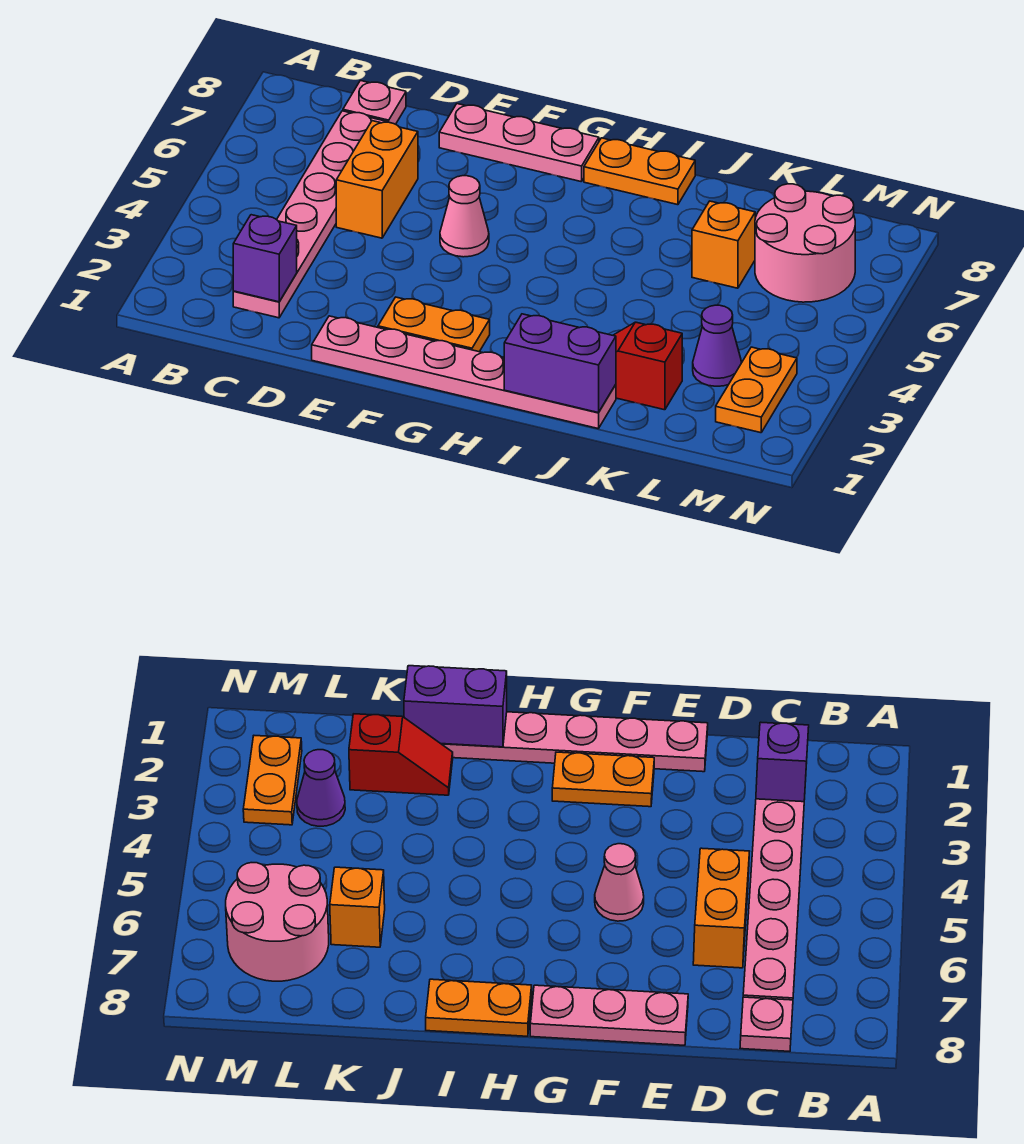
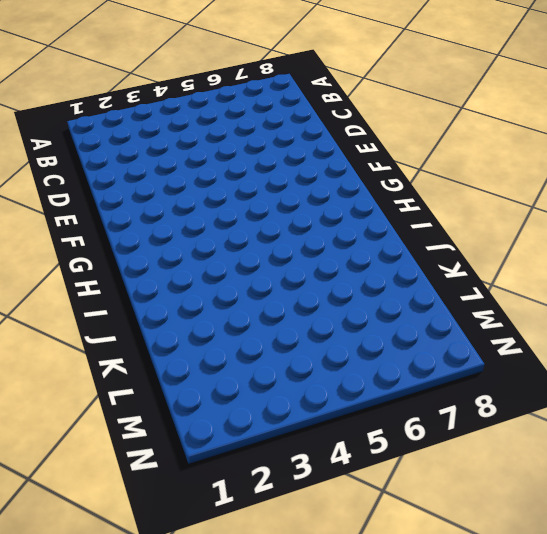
none -> pink 1x6 plate [233,111,387,318]
none -> pink 1x1 plate [343,81,406,124]
none -> orange 1x2 brick [336,121,418,238]

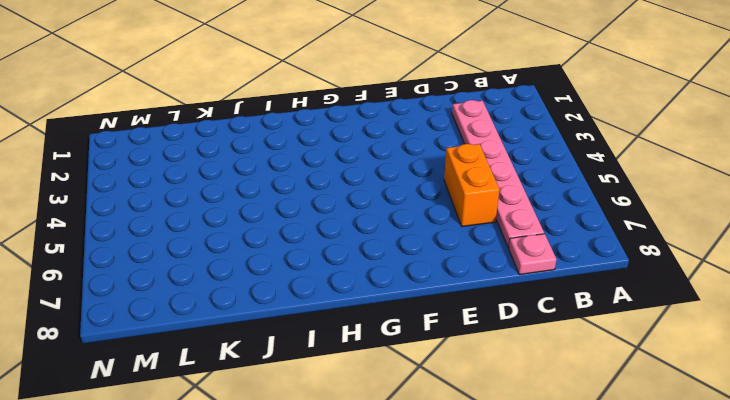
none -> pink 1x6 plate [312,316,616,429]
none -> pink 1x3 plate [439,104,599,182]
none -> orange 1x2 plate [378,297,490,352]

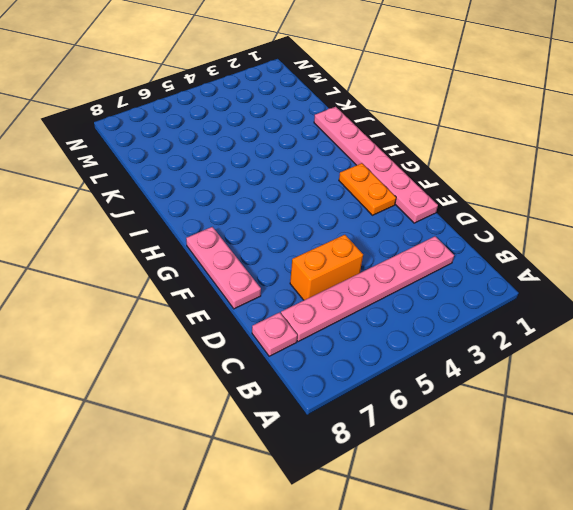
none -> pink 1x1 cone [440,176,489,257]
none -> orange 1x2 plate [584,138,695,205]
none -> red 1x2 slope [613,322,682,410]

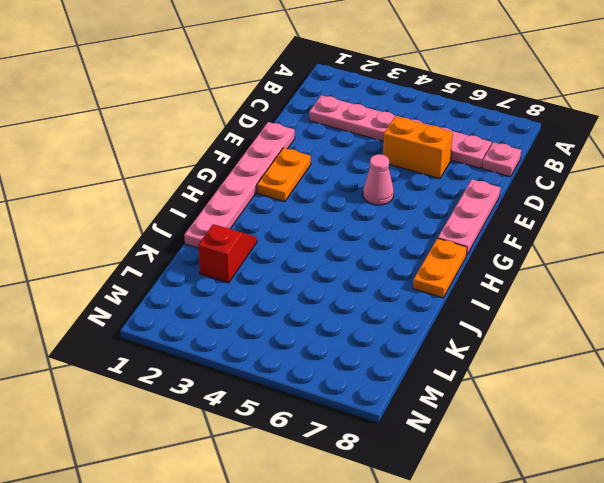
none -> orange 1x1 brick [692,201,755,288]
none -> purple 1x1 cone [693,305,741,386]
none -> pink 2x2 round brick [755,184,855,302]

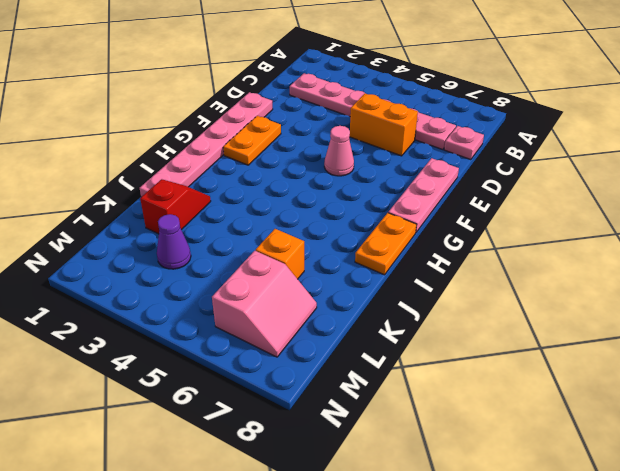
pink 2x2 slope [212,251,317,357] -> pink 2x2 round brick [755,184,855,302]
none -> orange 1x2 plate [716,347,797,433]
none -> purple 1x1 brick [233,215,297,302]
none -> purple 1x2 brick [504,314,616,413]

